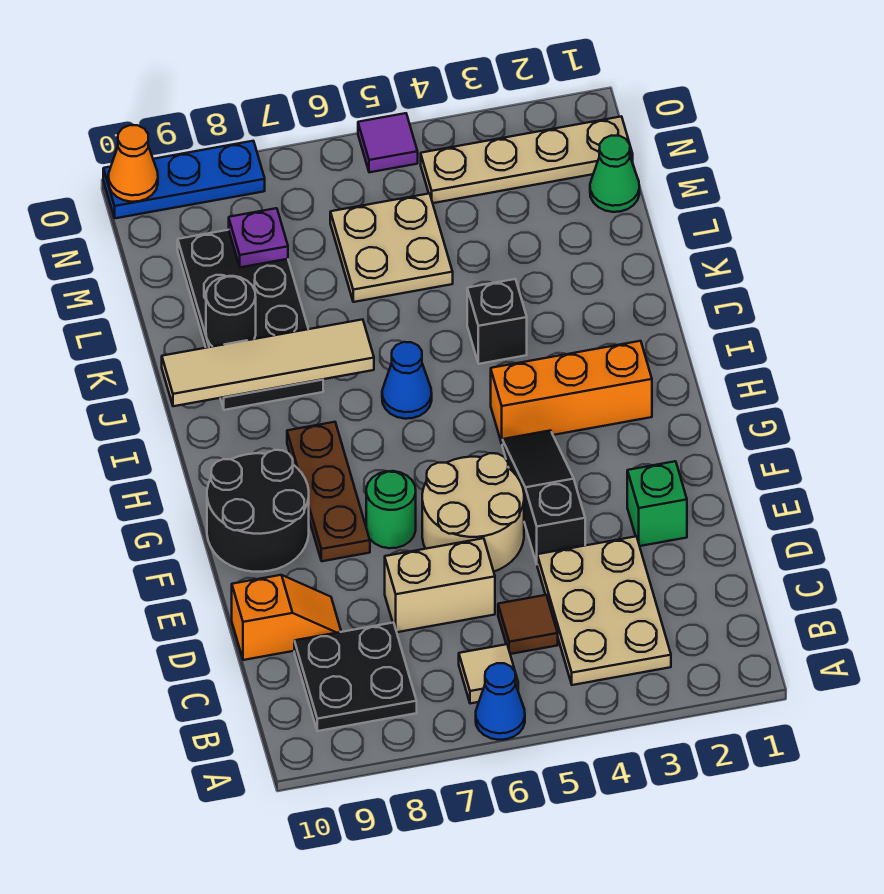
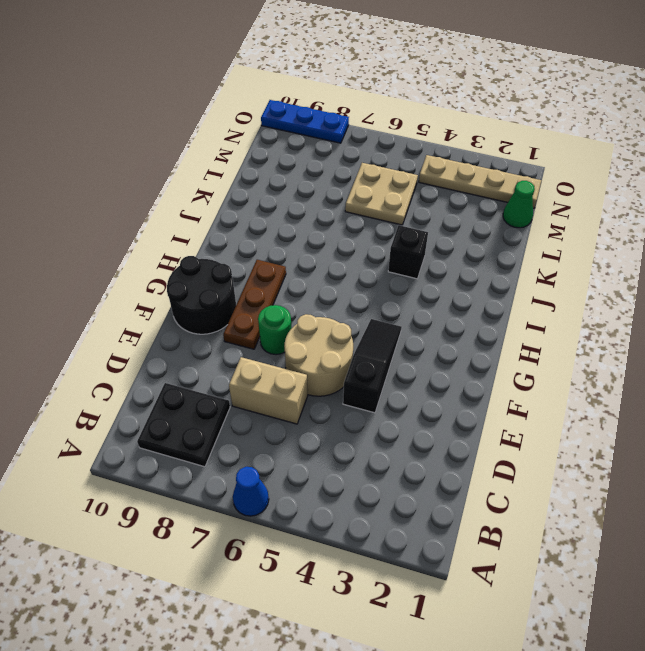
none -> tan 2x3 plate [537,536,671,685]
none -> tan 1x1 tile [459,644,518,704]
none -> brown 1x1 tile [498,595,558,654]

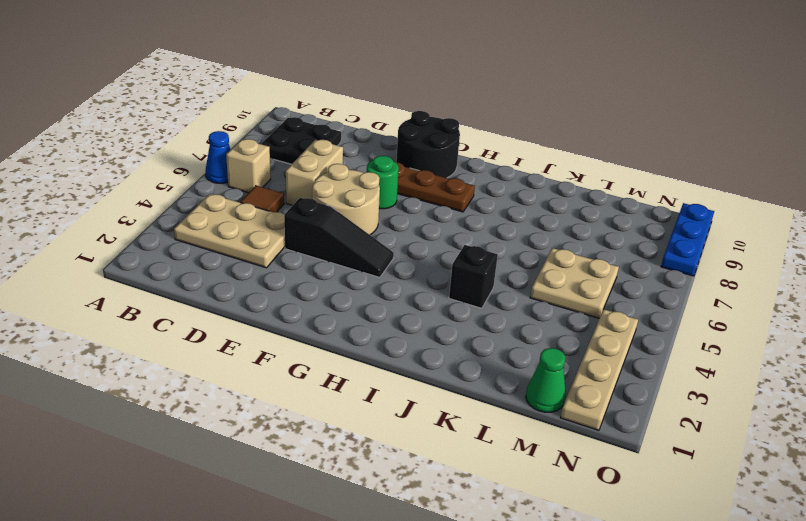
tan 1x1 brick [226,139,271,193] -> tan 1x1 tile [459,644,518,704]
none -> orange 1x2 slope [232,575,341,660]
none -> green 1x1 brick [627,461,687,546]
none -> orange 1x3 brick [491,341,652,443]

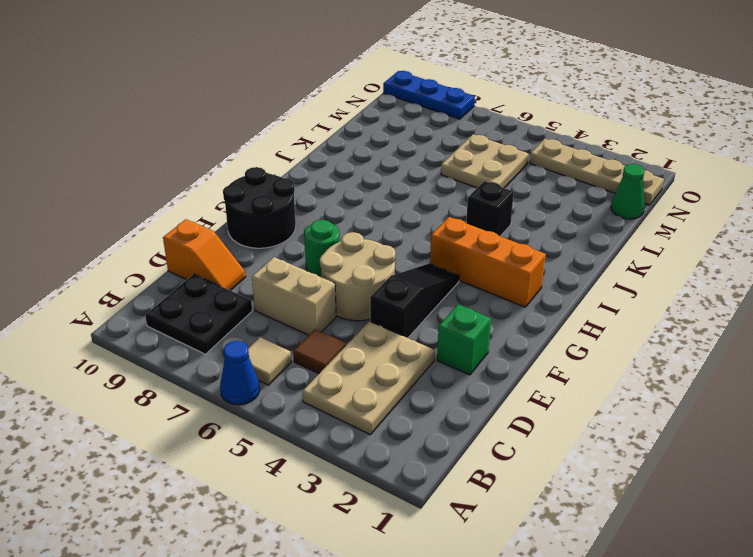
none -> brown 1x3 plate [287,422,370,561]
none -> blue 1x1 cone [382,342,432,419]
none -> black 2x4 plate [178,230,323,410]

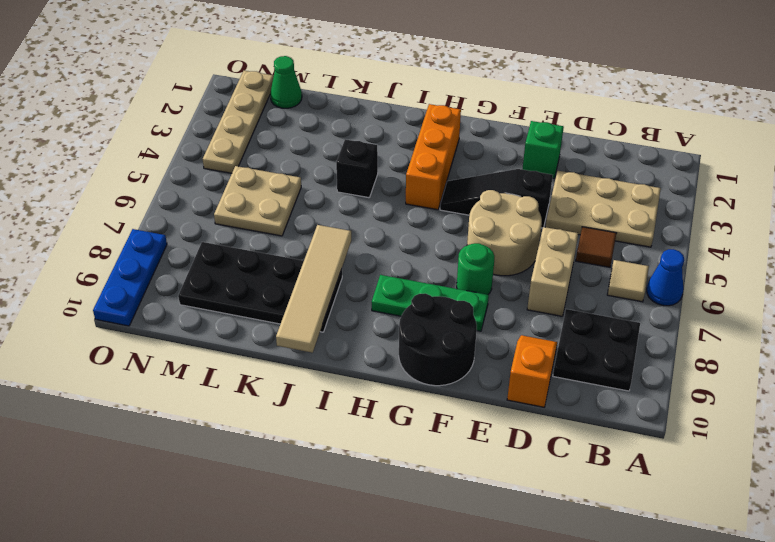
green 1x3 plate [372,275,489,331] -> brown 1x3 plate [287,422,370,561]
none -> blue 1x1 cone [382,342,432,419]
none -> purple 1x1 tile [358,113,418,172]
none -> black 1x1 round brick [206,276,256,347]

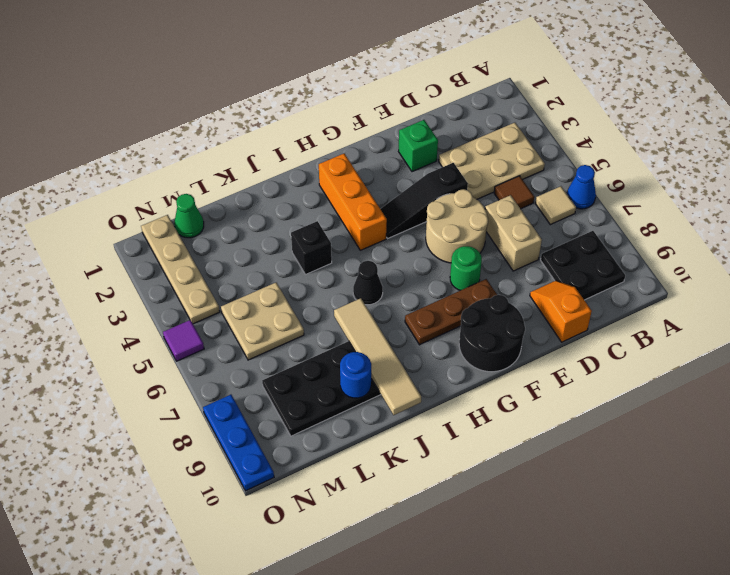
black 1x1 cone [353,261,383,305] -> blue 1x1 cone [382,342,432,419]
blue 1x1 round brick [340,352,371,398] -> black 1x1 round brick [206,276,256,347]
none -> purple 1x1 plate [229,208,288,267]
none -> orange 1x1 cone [108,125,158,202]

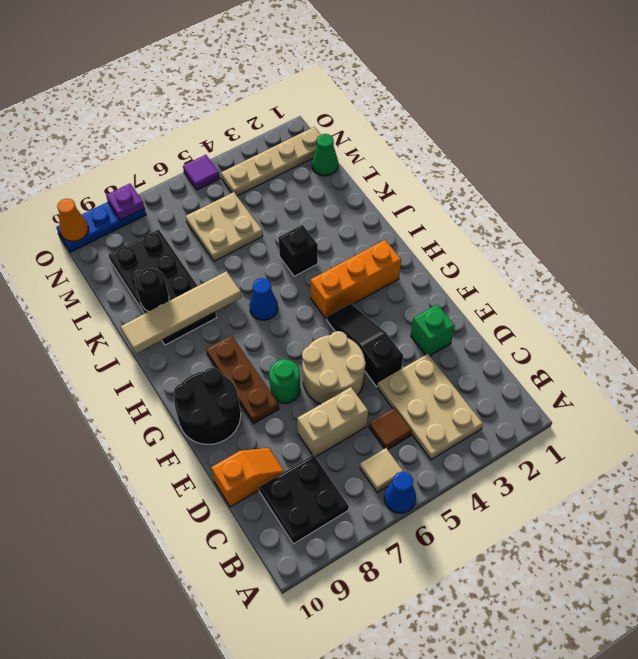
purple 1x1 plate [106,184,144,220] -> purple 1x1 plate moved to [229,208,288,267]

